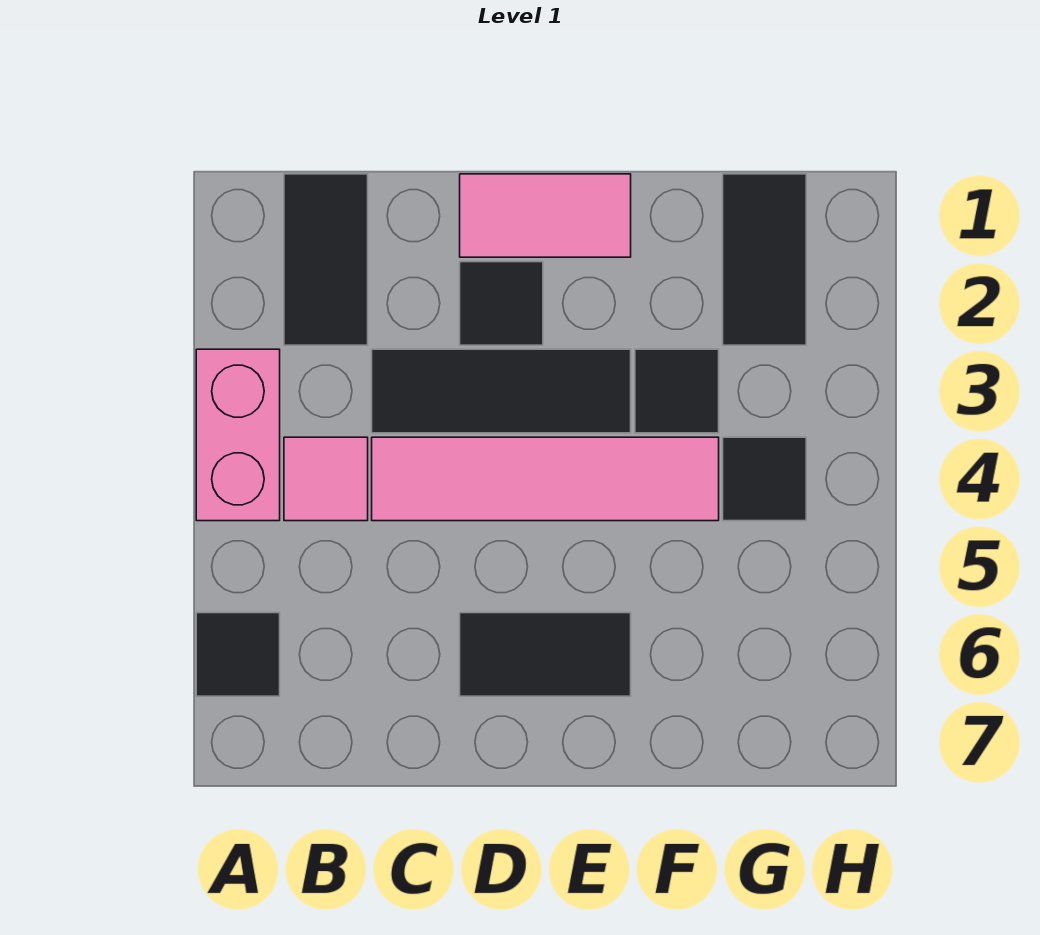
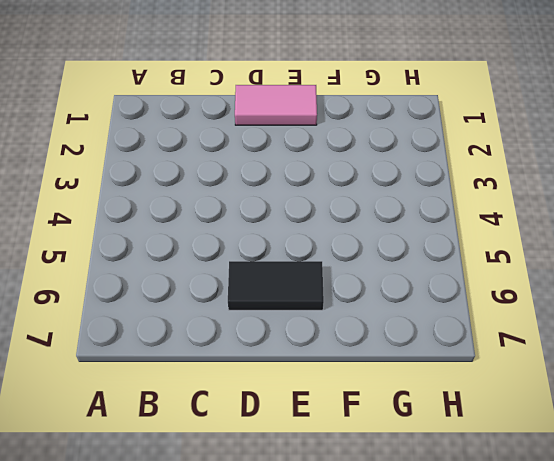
none -> pink 1x2 brick [196,349,280,521]
none -> black 1x1 tile [196,613,280,696]
none -> black 1x2 tile [284,174,368,345]

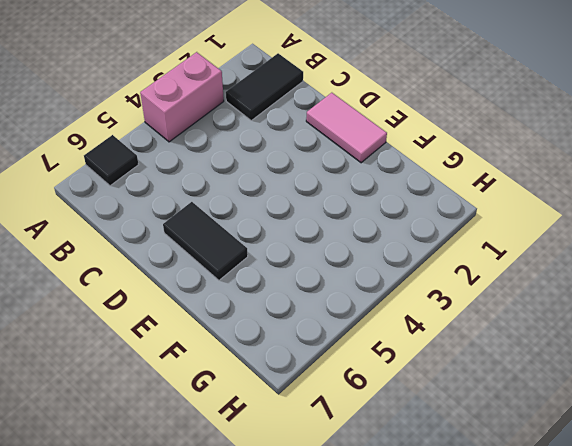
none -> pink 1x1 tile [284,437,368,521]
none -> black 1x3 tile [372,349,631,433]
none -> pink 1x4 tile [372,437,719,521]

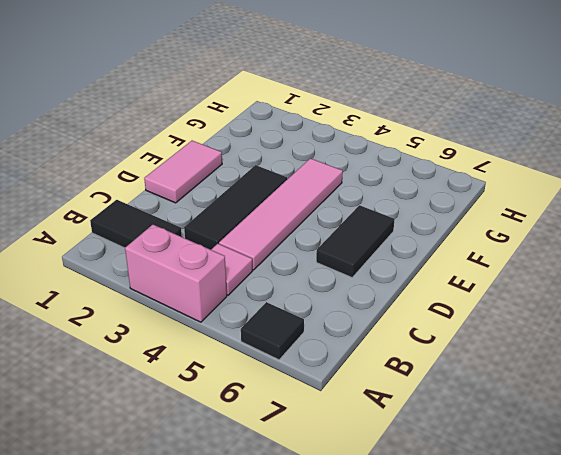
none -> black 1x1 tile [460,262,543,345]
none -> black 1x1 tile [635,349,719,433]
none -> black 1x2 tile [723,174,806,345]

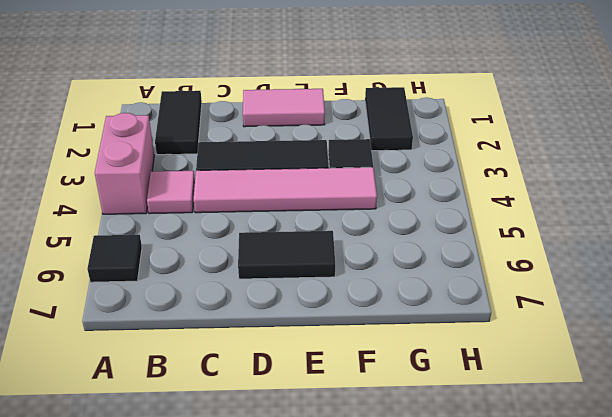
none -> black 1x1 tile [460,262,543,345]
none -> black 1x1 tile [723,437,806,521]

